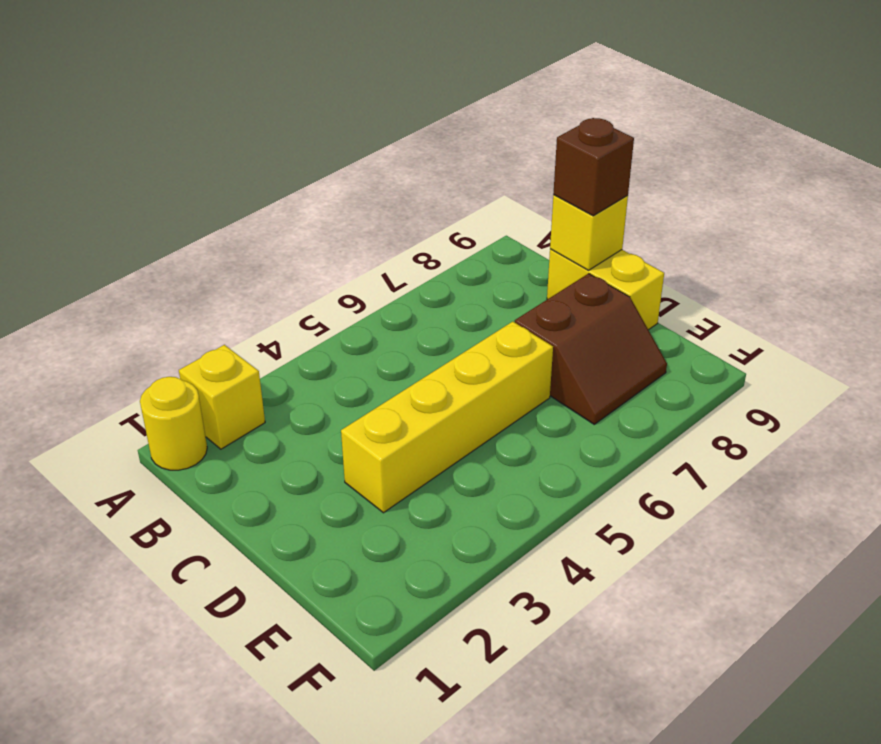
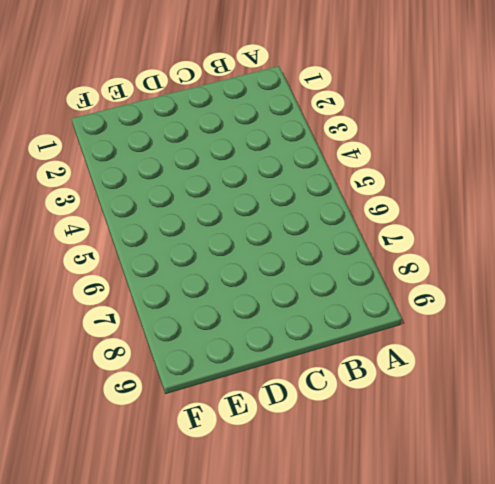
none -> yellow 1x1 round brick [140,377,207,470]
none -> yellow 1x1 brick [179,345,265,449]

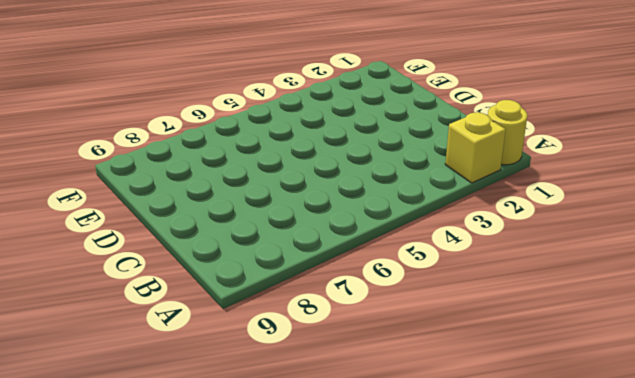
none -> yellow 1x2 brick [547,249,664,330]
none -> yellow 1x4 brick [341,322,553,513]

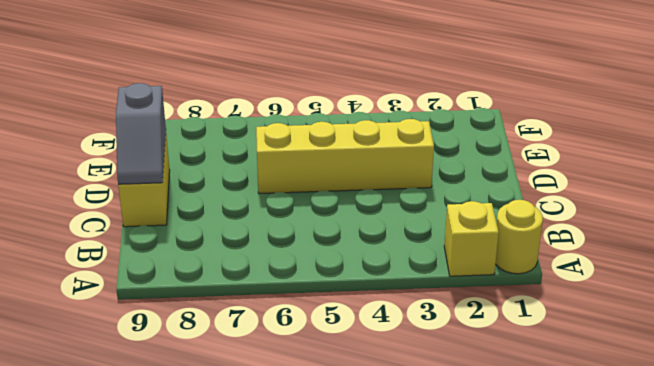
grey 1x2 slope [116,83,166,185] -> yellow 1x1 brick [550,195,628,270]
none -> brown 2x2 slope [515,273,667,424]
none -> brown 1x1 brick [553,118,634,216]

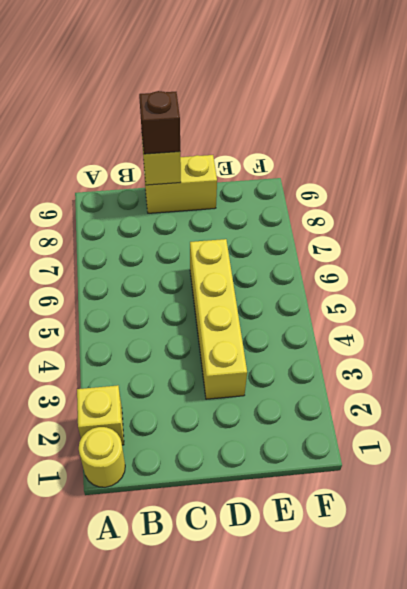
none -> brown 2x2 slope [515,273,667,424]

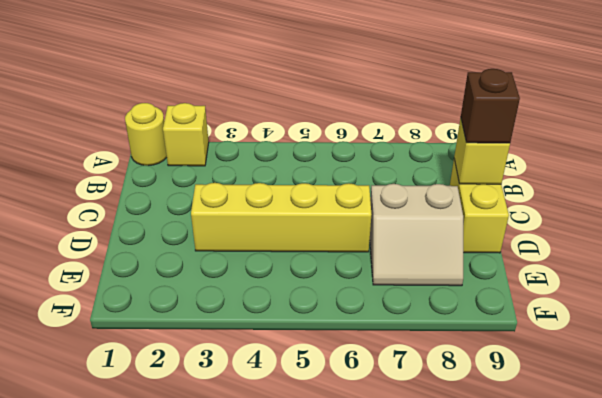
tan 2x2 slope [370,184,463,286] -> brown 2x2 slope [515,273,667,424]

